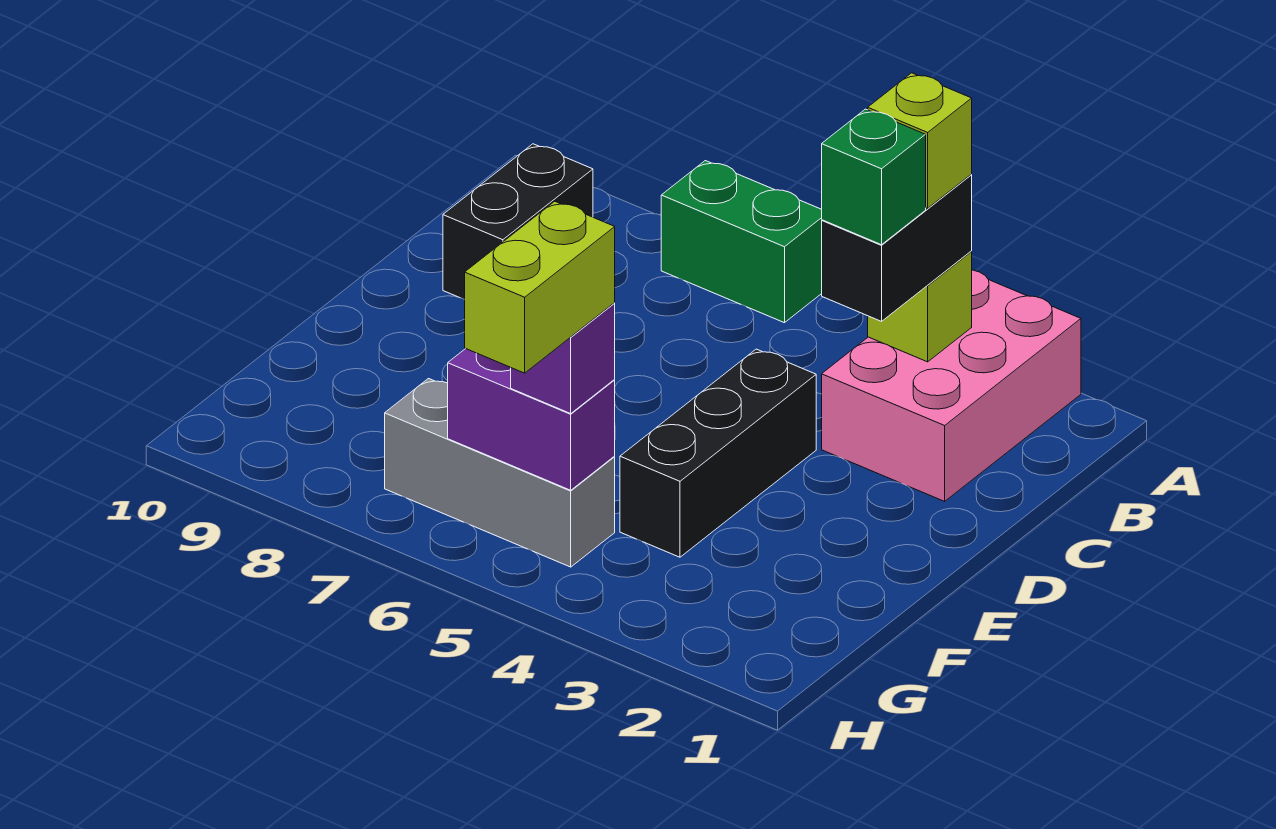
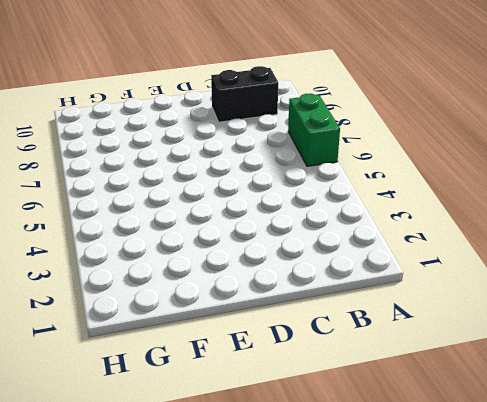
none -> pink 2x3 brick [822,270,1081,501]
none -> black 1x3 brick [620,349,816,557]
none -> grey 1x3 brick [385,379,615,567]

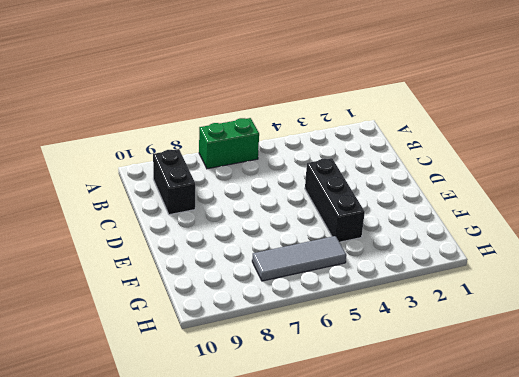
grey 1x3 tile [252,236,346,281] -> grey 1x3 brick [385,379,615,567]
none -> pink 2x3 brick [822,270,1081,501]
none -> lime 1x1 brick [868,252,972,362]
none -> purple 1x2 brick [448,349,615,490]

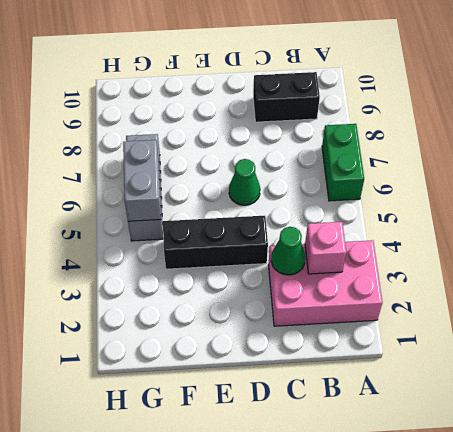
pink 1x1 brick [305,222,346,274] -> lime 1x1 brick [868,252,972,362]
green 1x1 cone [271,227,305,275] -> none
green 1x1 cone [229,159,260,205] -> none
grey 1x2 brick [123,140,161,221] -> purple 1x2 brick [448,349,615,490]
none -> black 1x2 brick [822,175,972,321]
none -> purple 1x1 brick [511,303,615,413]
none -> lime 1x1 brick [868,73,972,208]

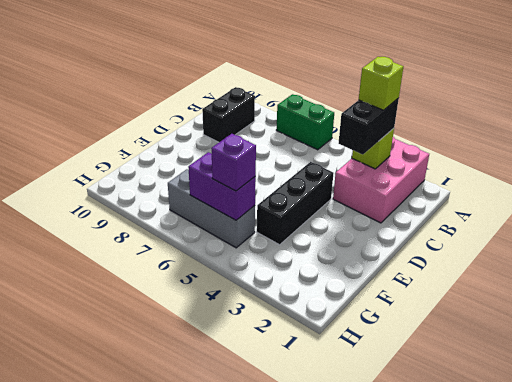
none -> green 1x1 brick [822,109,926,245]
none -> lime 1x2 brick [465,201,615,373]

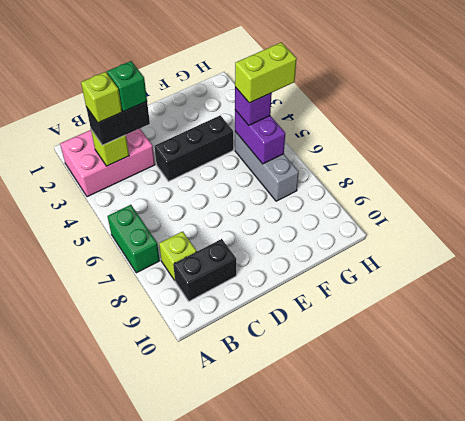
lime 1x1 brick [159,231,197,280] -> none

